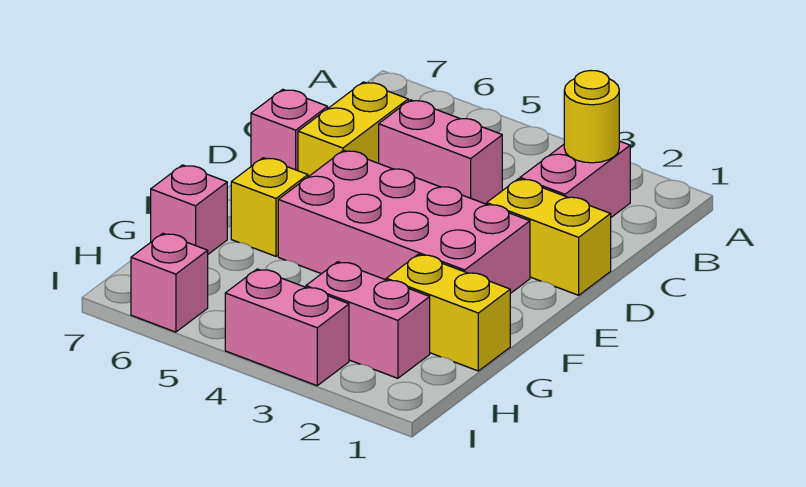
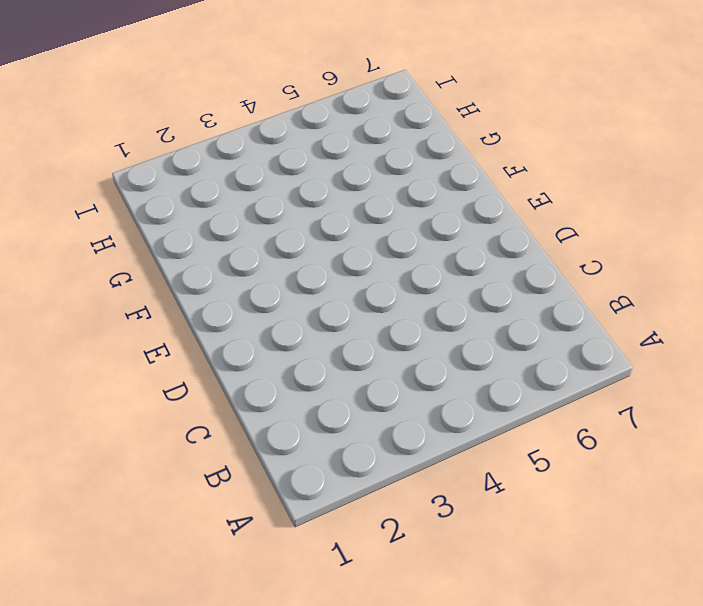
none -> pink 1x2 brick [520,141,630,217]
none -> pink 1x2 brick [379,100,502,204]
none -> yellow 1x2 brick [298,82,408,177]

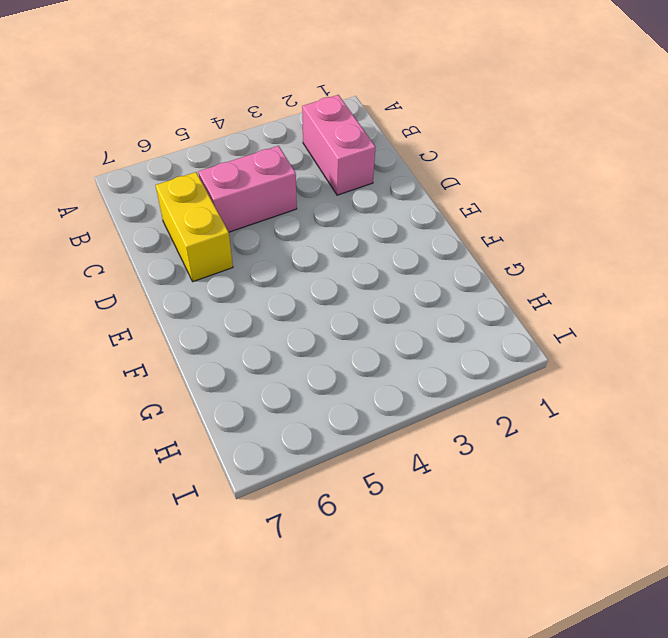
none -> yellow 1x2 brick [487,179,611,295]
none -> pink 1x1 brick [251,89,328,171]
none -> pink 2x4 brick [278,150,530,294]

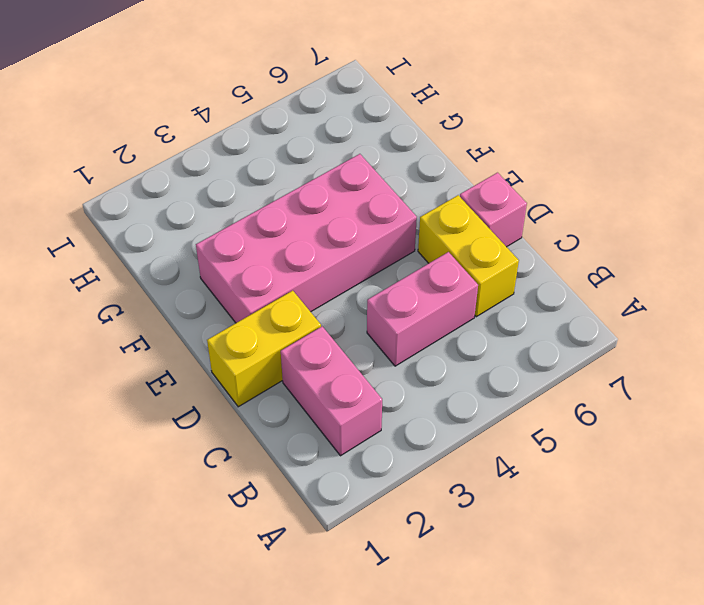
none -> yellow 1x1 brick [231,158,308,256]
none -> yellow 1x2 brick [386,254,510,371]
none -> pink 1x1 brick [151,165,227,254]

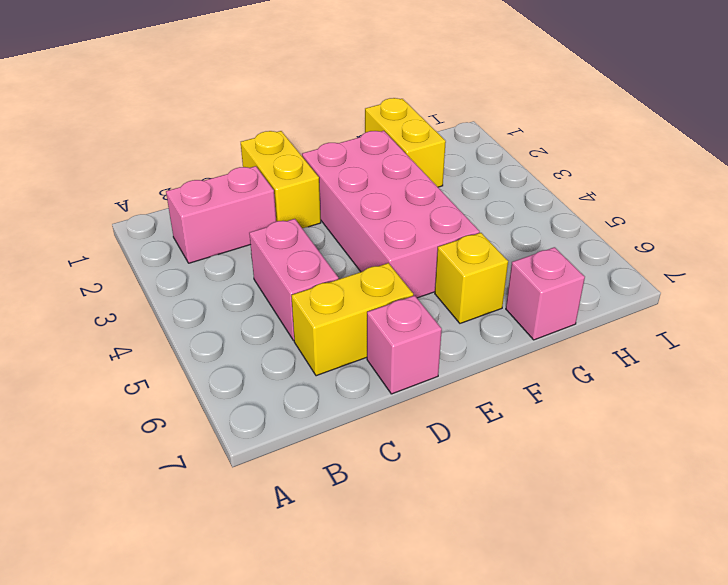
none -> pink 1x2 brick [306,262,430,378]
none -> pink 1x2 brick [225,269,349,386]
none -> pink 1x1 brick [131,233,208,332]

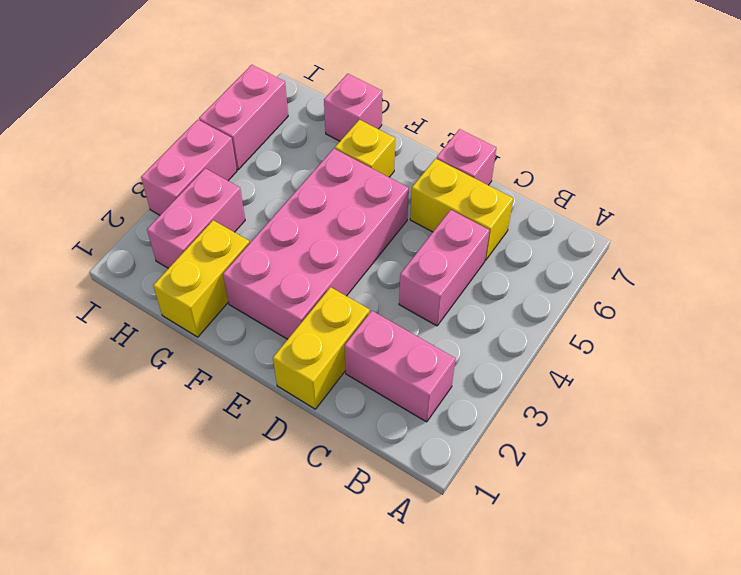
pink 1x2 brick [199,65,288,170] -> pink 1x1 brick [131,233,208,332]
none -> yellow 1x1 round brick [564,71,619,163]

